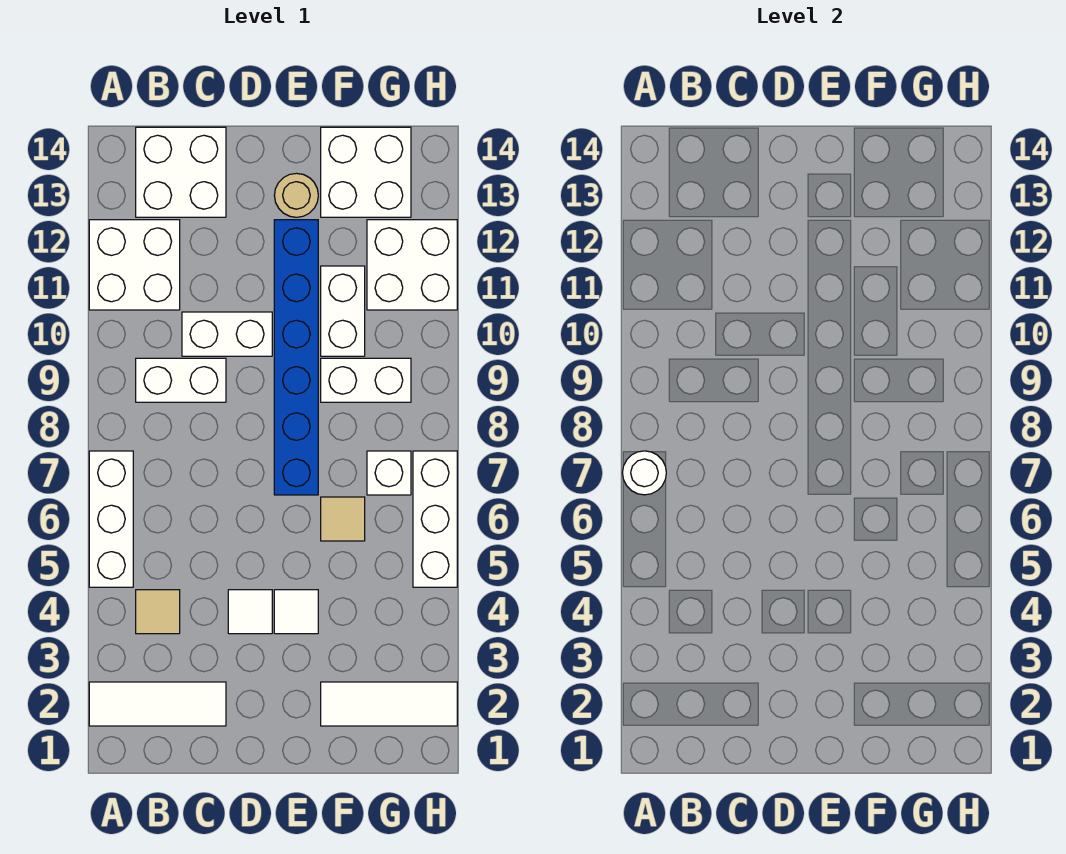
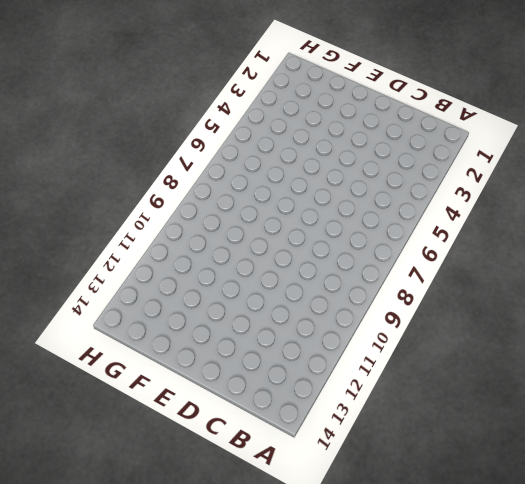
none -> white 1x3 tile [89,682,226,726]
none -> white 1x3 brick [89,451,133,587]
none -> white 2x2 brick [89,220,180,310]

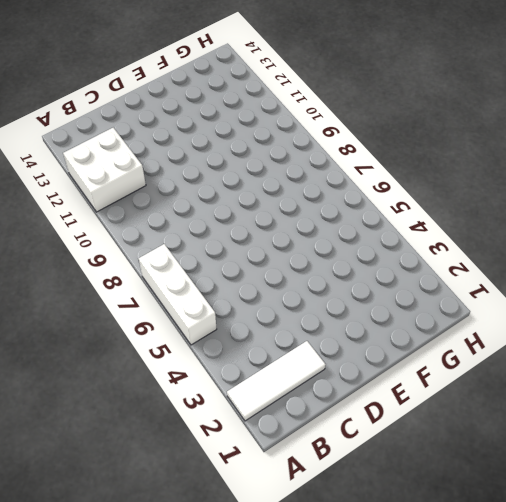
none -> tan 1x1 tile [136,590,180,634]
none -> white 1x2 brick [136,358,226,402]
none -> white 2x2 brick [136,127,226,217]

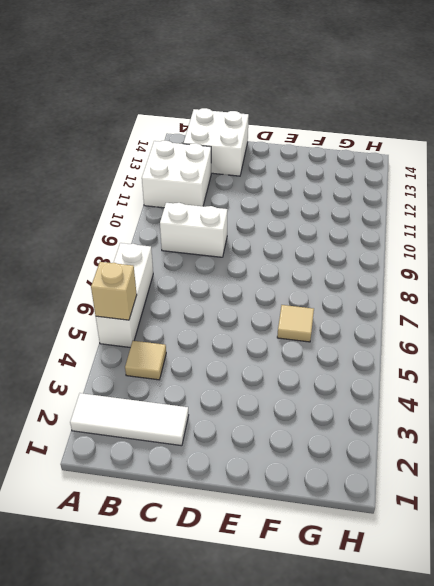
tan 1x1 brick [91,262,137,320] -> none
none -> white 1x2 brick [182,312,272,356]
none -> white 1x1 tile [228,590,272,634]
none -> white 1x1 tile [274,590,318,634]

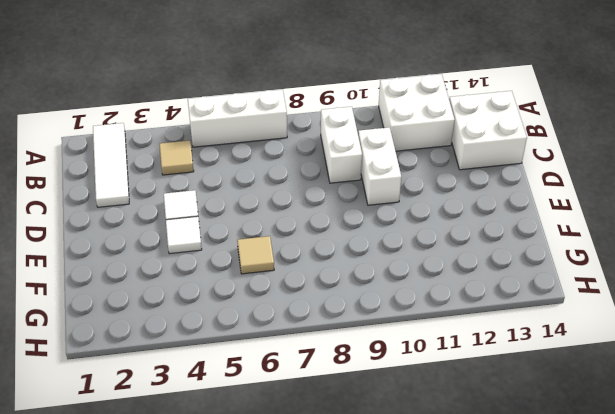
none -> blue 1x6 brick [274,220,318,495]
none -> tan 1x1 round brick [274,173,318,217]
none -> white 1x3 tile [321,682,457,726]

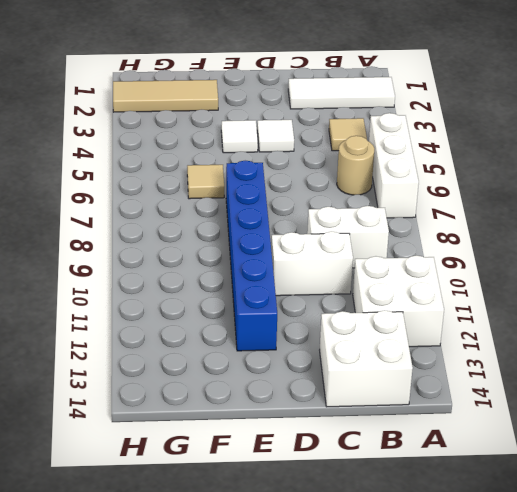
tan 1x1 round brick [337,136,375,195] -> tan 1x1 round brick moved to [274,173,318,217]
tan 1x3 tile [113,80,218,112] -> white 1x3 tile [321,682,457,726]
none -> white 1x2 brick [321,358,411,402]
none -> white 1x2 brick [321,266,365,356]
none -> white 2x2 brick [321,127,411,217]

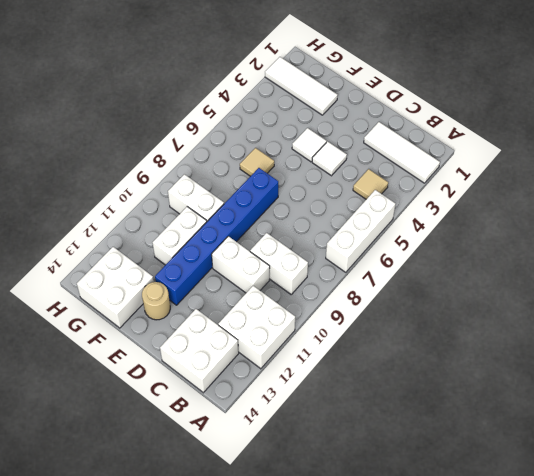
none -> white 1x1 brick [367,451,411,495]
none -> white 2x2 brick [367,220,457,310]
none -> white 1x3 brick [413,451,457,587]

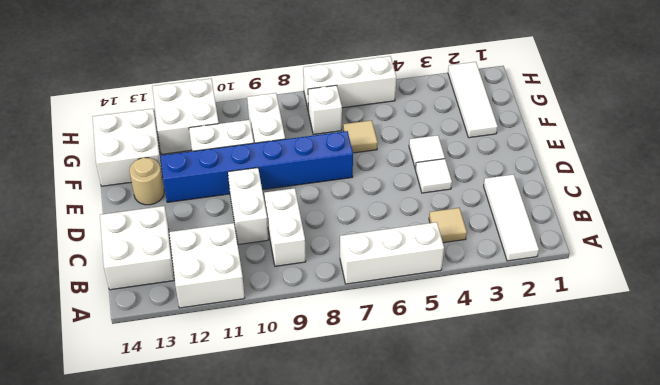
none -> white 1x1 round brick [623,451,666,495]

